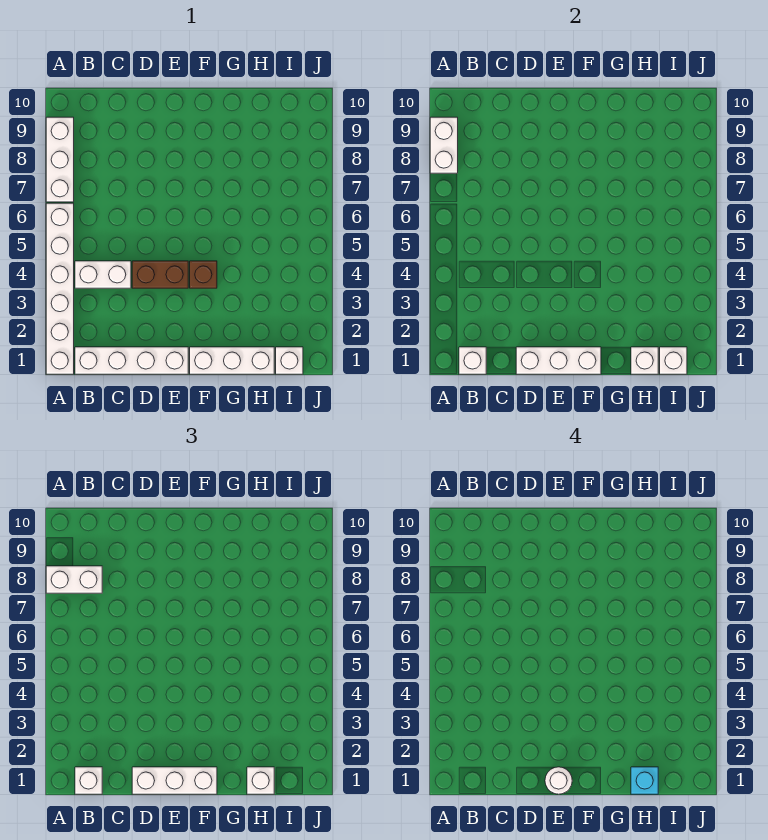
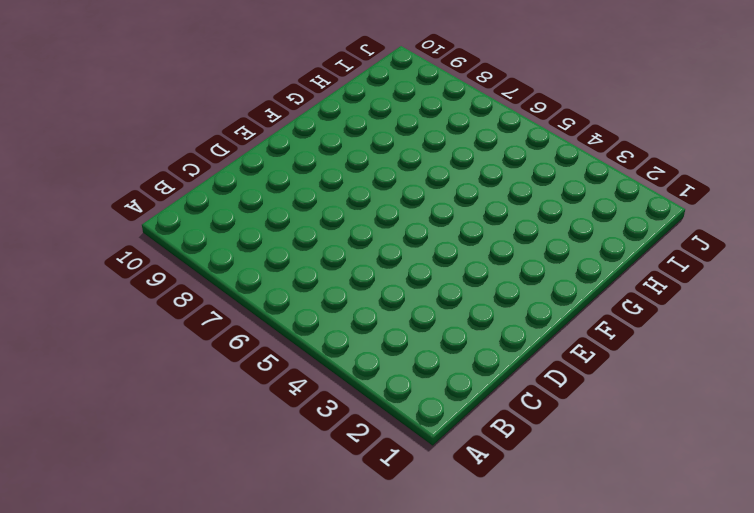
none -> white 1x6 brick [46,203,74,374]
none -> white 1x3 brick [46,117,74,202]
none -> white 1x4 brick [75,347,188,374]

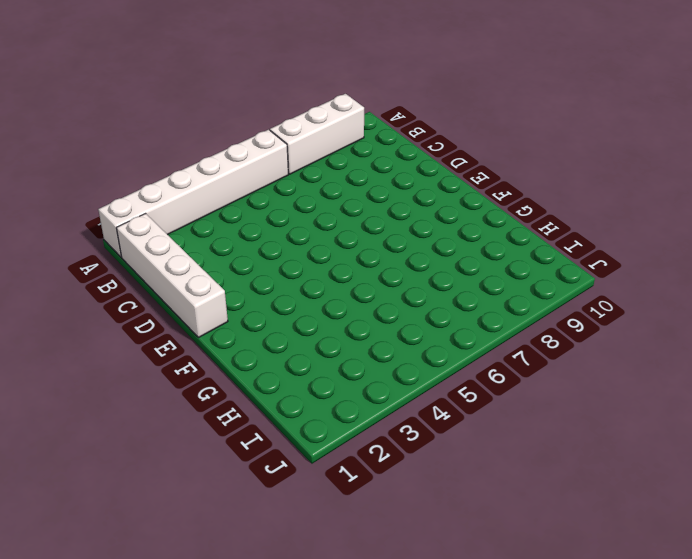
none -> white 1x2 brick [75,261,131,288]
none -> brown 1x2 brick [132,261,188,288]
none -> white 1x3 brick [190,347,274,374]

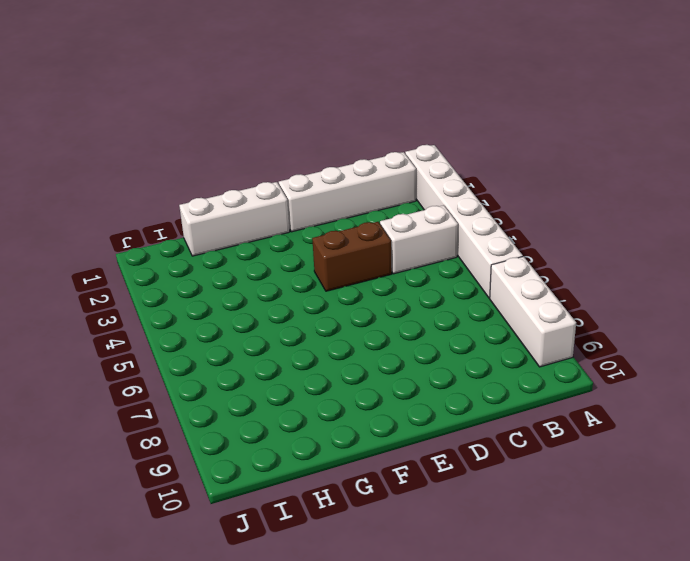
none -> brown 1x1 brick [190,261,217,288]
none -> white 1x1 brick [276,347,303,374]
none -> white 1x2 brick [430,117,458,173]

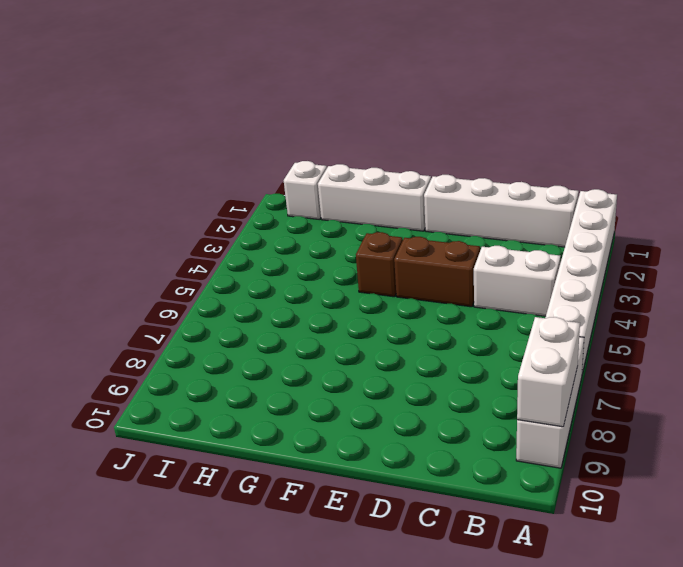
none -> white 1x1 brick [459,347,486,374]
none -> white 1x3 brick [516,347,601,374]
none -> white 1x1 brick [631,347,658,374]

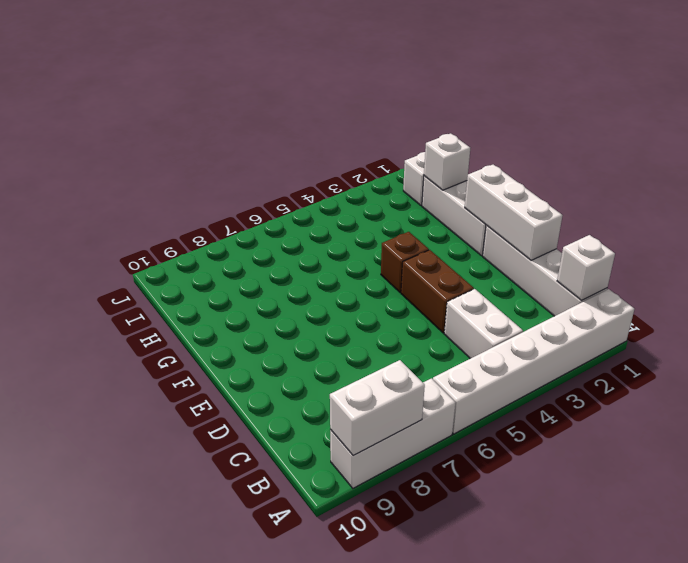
none -> white 1x1 brick [660,347,687,374]
none -> white 1x2 brick [46,566,102,593]
none -> white 1x1 brick [75,767,102,794]

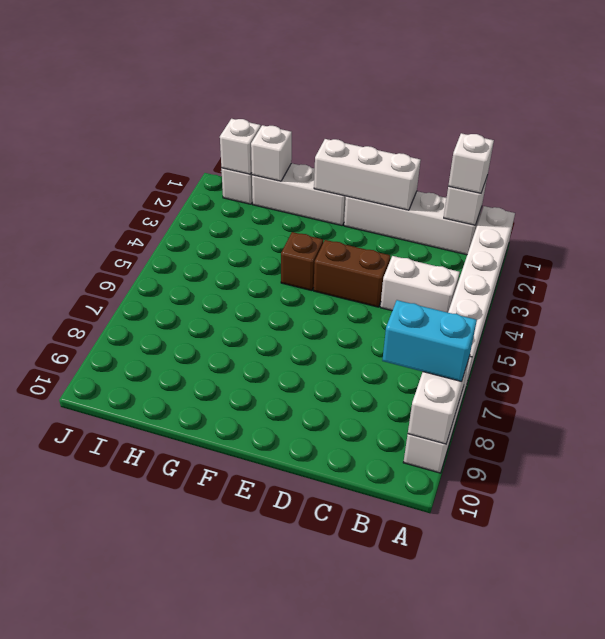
cyan 1x2 brick [382,300,477,382] -> white 1x2 brick [46,566,102,593]
none -> white 1x3 brick [132,767,217,794]
none -> white 1x1 brick [247,767,274,794]
none -> white 1x1 round brick [545,767,572,794]

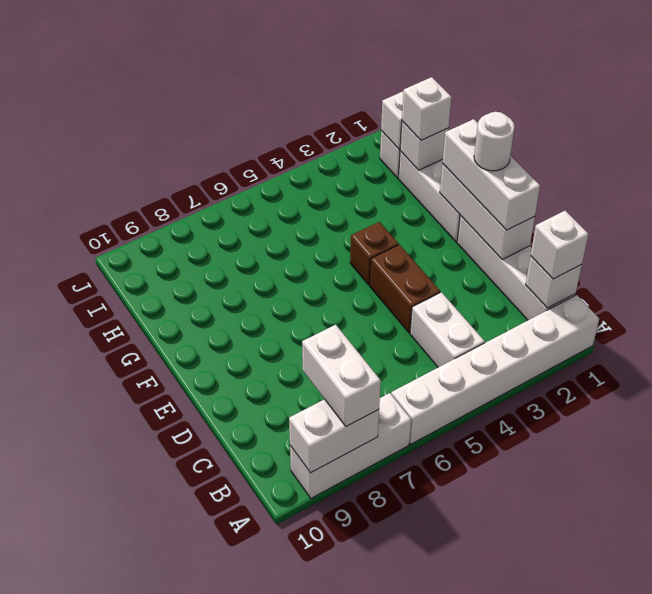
none -> cyan 1x1 brick [631,767,658,794]

